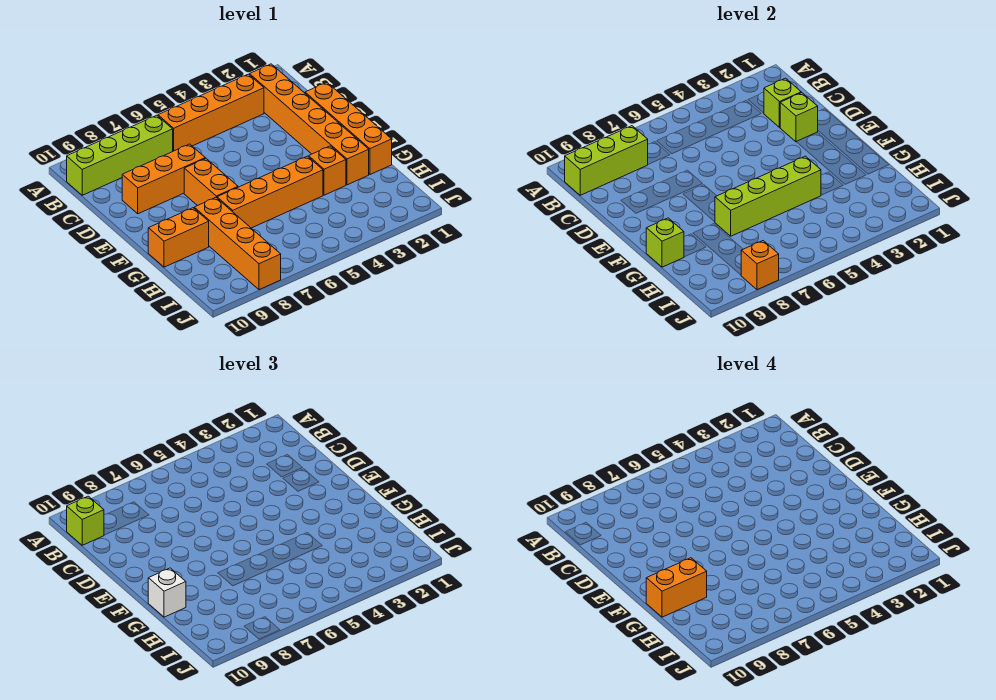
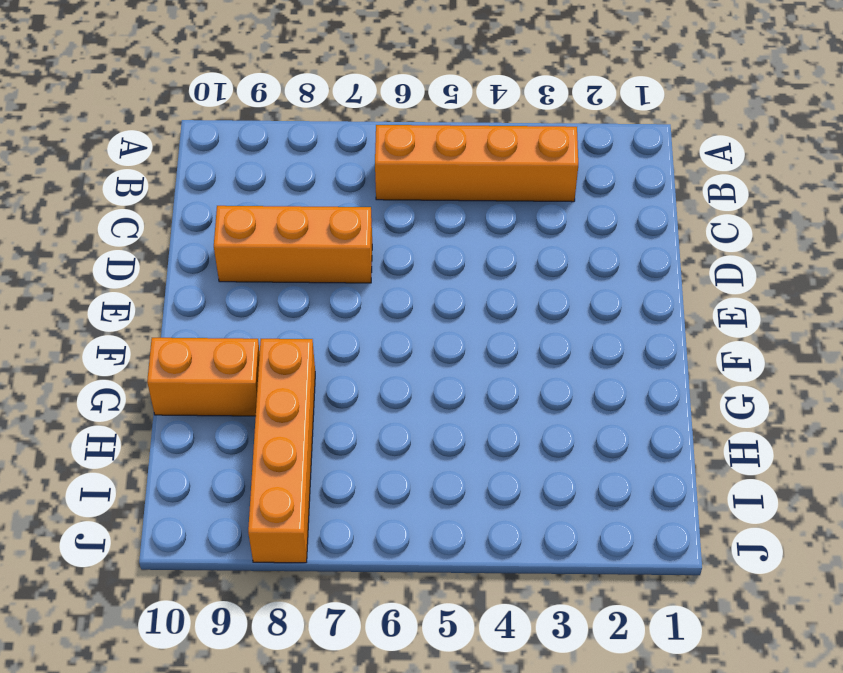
none -> orange 1x6 brick [250,64,369,185]
none -> lime 1x4 brick [67,115,173,195]
none -> orange 1x4 brick [305,82,392,174]

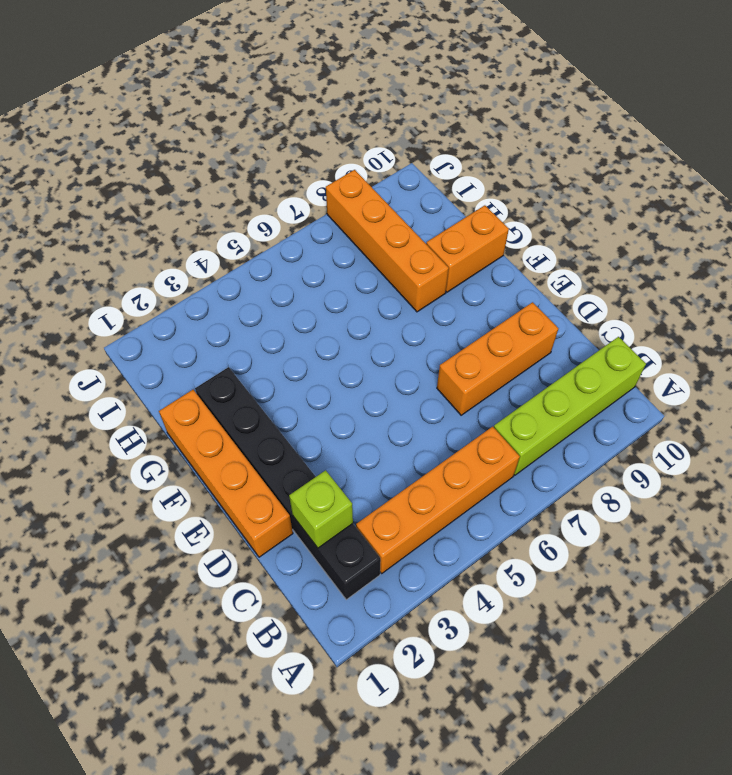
black 1x6 brick [195,367,381,600] -> orange 1x6 brick [250,64,369,185]
none -> orange 1x2 brick [184,158,238,206]
none -> orange 1x1 brick [309,146,346,195]
none -> orange 1x4 brick [217,156,323,228]

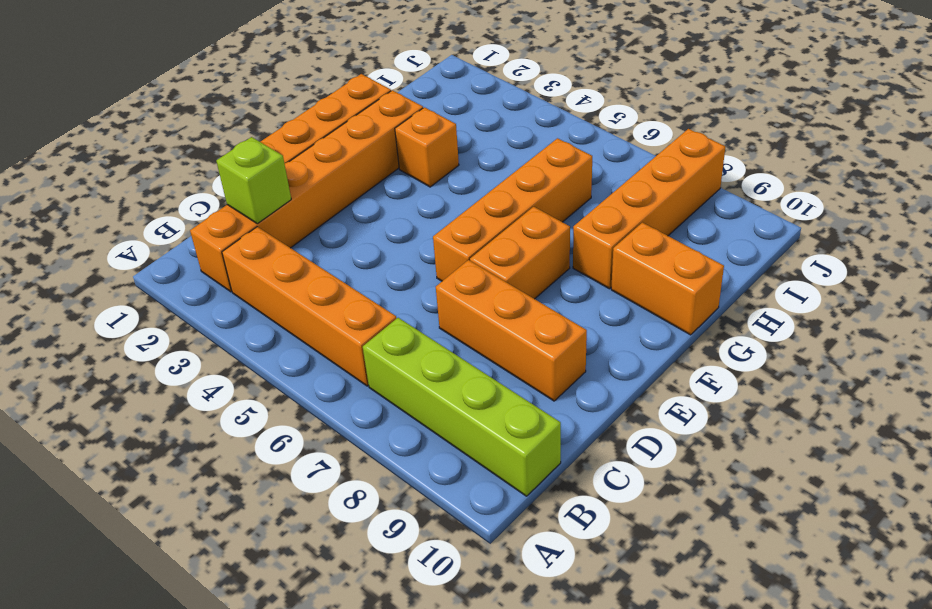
orange 1x4 brick [433,138,592,281] -> orange 1x4 brick turned to [217,156,323,228]
none -> lime 1x3 brick [565,126,648,195]
none -> lime 1x1 brick [780,93,818,142]
none -> lime 1x4 brick [715,156,821,236]

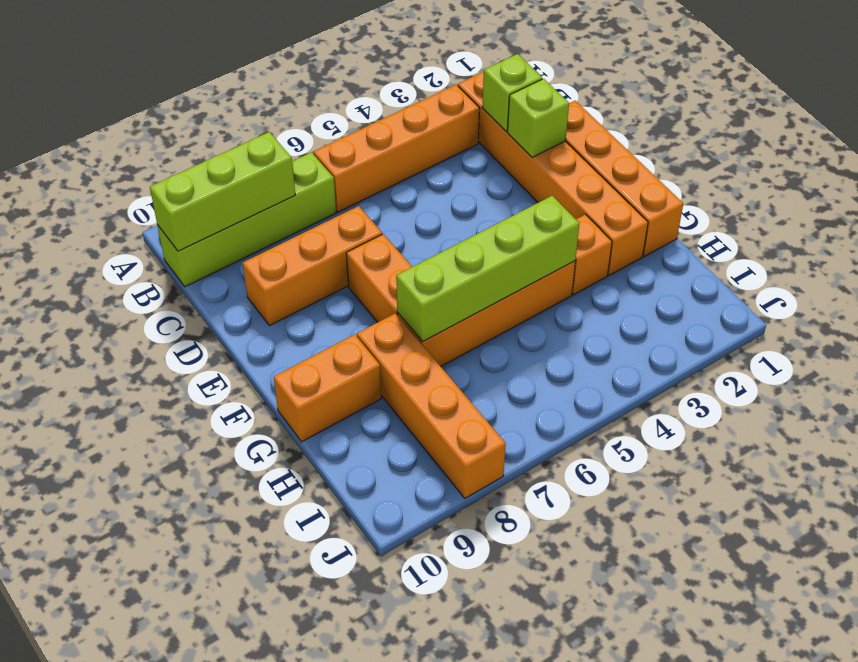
none -> lime 1x1 brick [646,218,684,267]
none -> orange 1x1 brick [741,241,779,290]
none -> lime 1x1 brick [67,496,104,545]

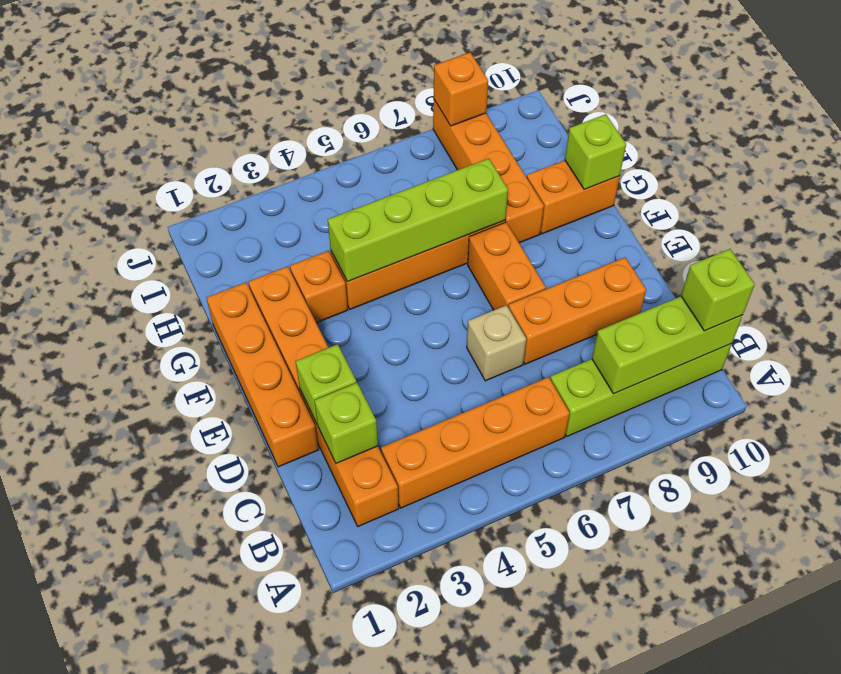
tan 1x1 brick [467,305,526,381] -> none
none -> white 1x1 brick [148,568,186,617]
none -> orange 1x2 brick [646,558,707,617]

